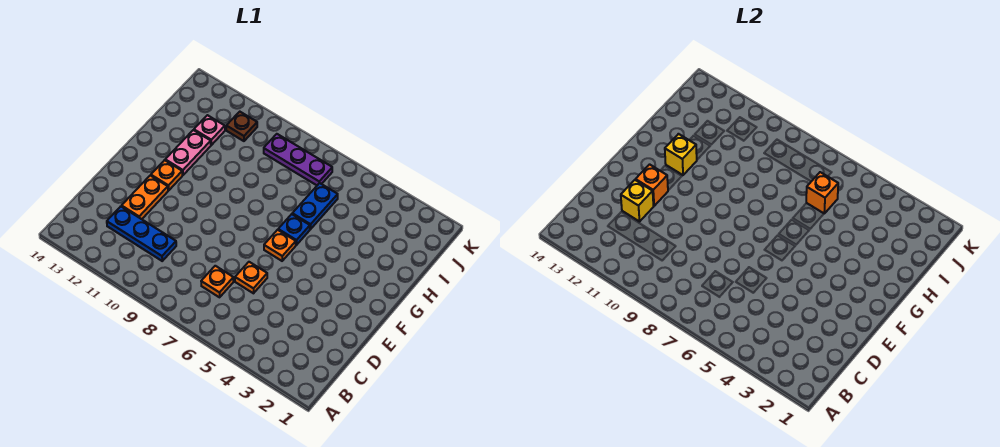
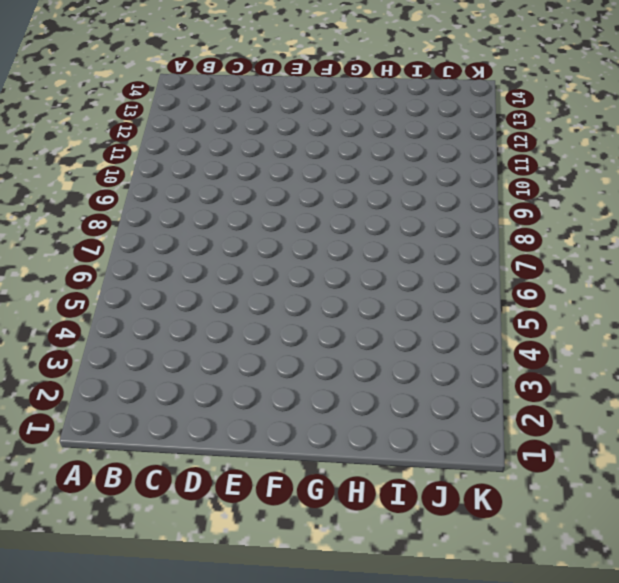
none -> orange 1x1 plate [201,266,233,297]
none -> blue 1x3 plate [107,206,176,261]
none -> orange 1x1 plate [235,262,267,293]

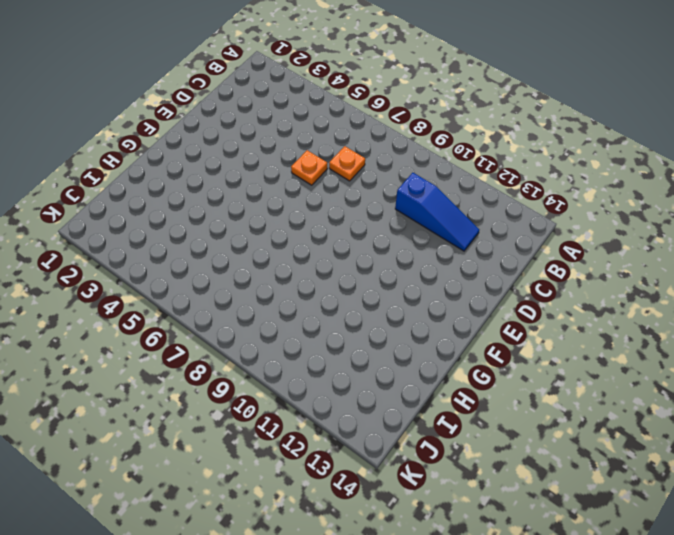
blue 1x3 slope [395,173,479,251] -> blue 1x3 plate [107,206,176,261]
none -> orange 1x2 plate [122,175,168,219]
none -> orange 1x1 plate [264,230,296,261]
none -> orange 1x1 plate [151,160,182,190]

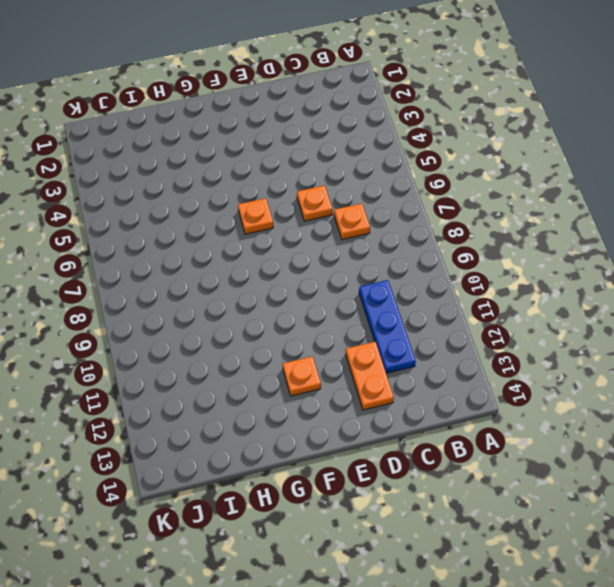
orange 1x2 plate [346,342,394,410] -> orange 1x2 plate turned to [122,175,168,219]
none -> blue 1x1 plate [278,214,310,245]
none -> pink 1x2 plate [165,130,211,175]
none -> blue 1x2 plate [292,183,338,229]

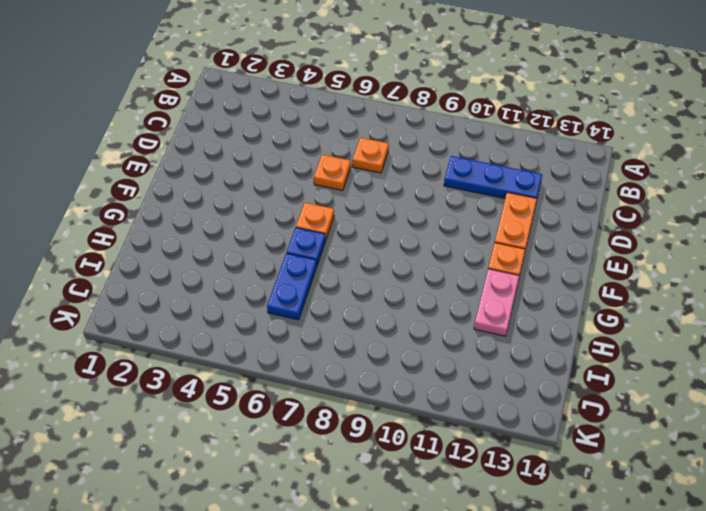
none -> pink 1x1 plate [194,115,225,145]
none -> purple 1x3 plate [264,134,332,185]
none -> brown 1x1 plate [226,112,257,141]

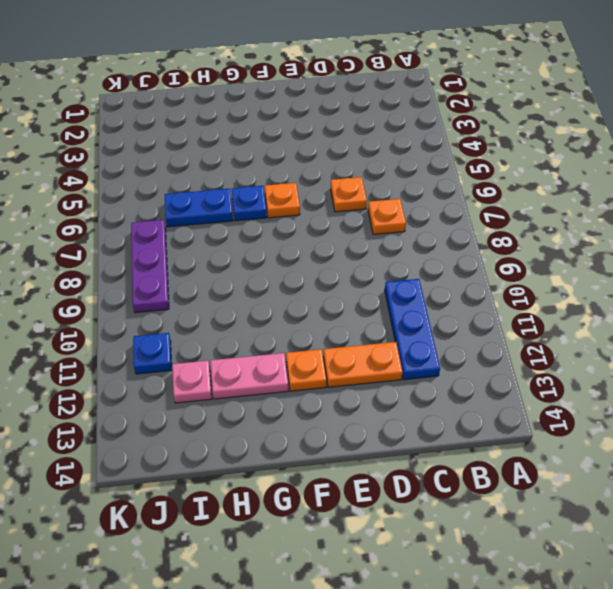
blue 1x1 plate [133,333,172,374] -> brown 1x1 plate [226,112,257,141]
none -> yellow 1x1 brick [621,180,654,222]
none -> orange 1x1 brick [636,164,668,206]
none -> yellow 1x1 brick [665,134,697,175]

